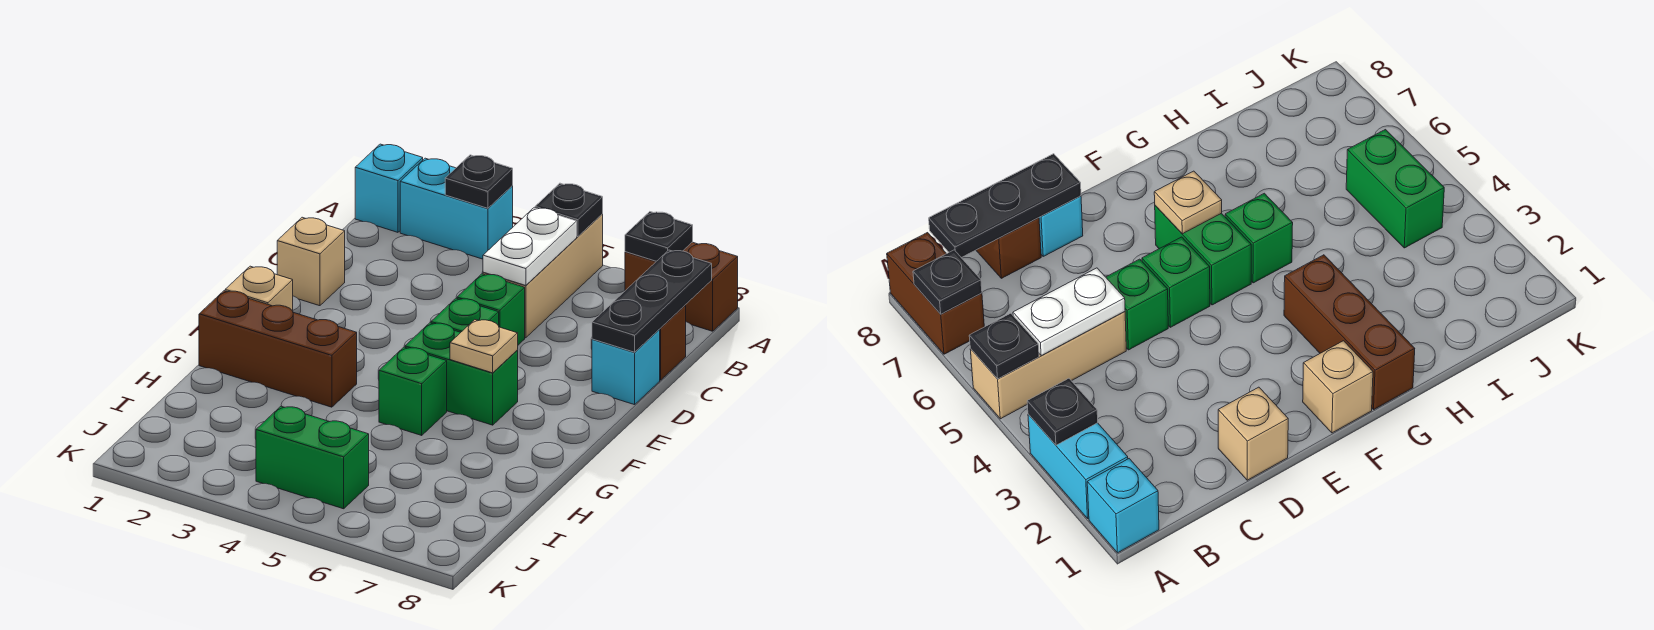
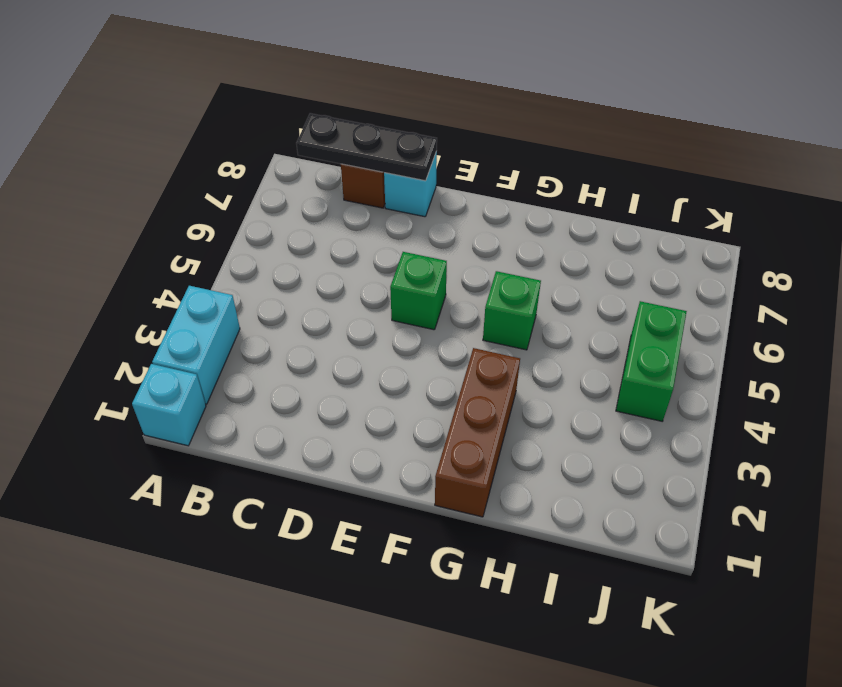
none -> tan 1x3 brick [483,214,603,338]
none -> brown 1x2 brick [625,242,738,331]
none -> tan 1x1 brick [277,217,345,306]

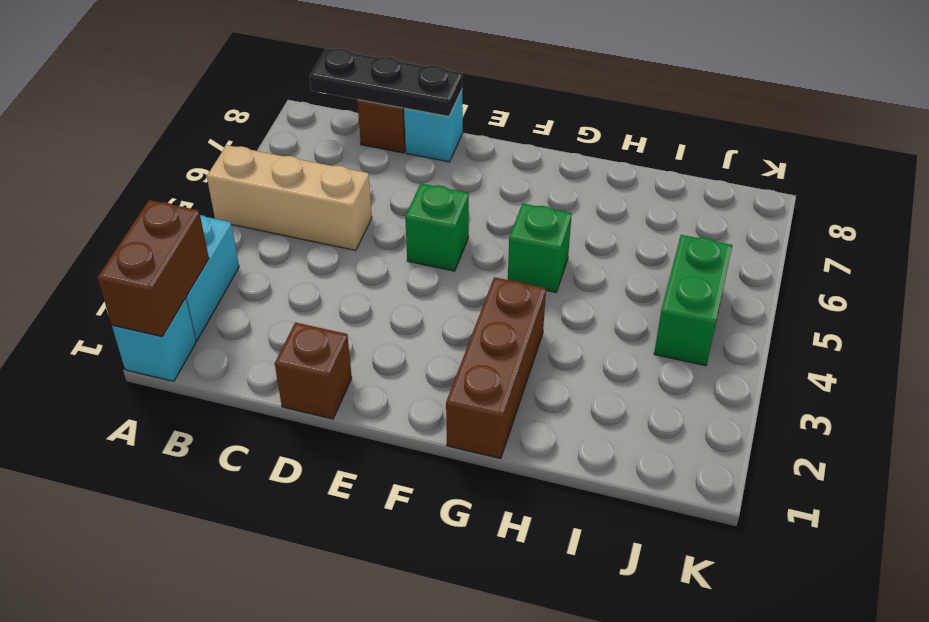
brown 1x2 brick [97,200,209,337] -> brown 1x2 brick moved to [625,242,738,331]
brown 1x1 brick [275,323,352,419] -> tan 1x1 brick [277,217,345,306]
none -> green 1x1 brick [457,274,525,345]
none -> tan 1x1 brick [225,266,293,311]
none -> green 1x2 brick [405,323,518,425]

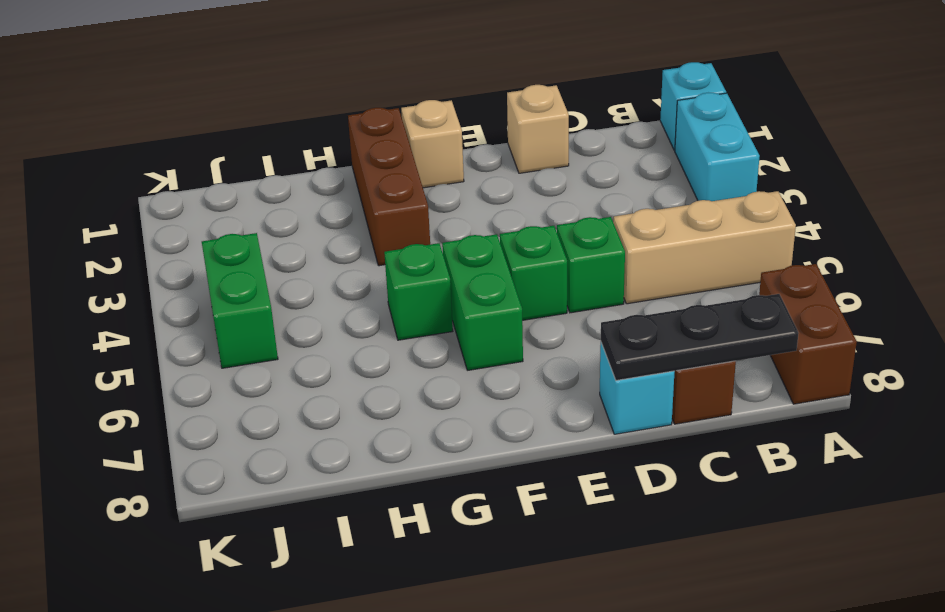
none -> black 1x1 plate [445,155,513,208]
none -> black 1x1 plate [535,183,603,237]
none -> black 1x1 plate [625,212,693,261]

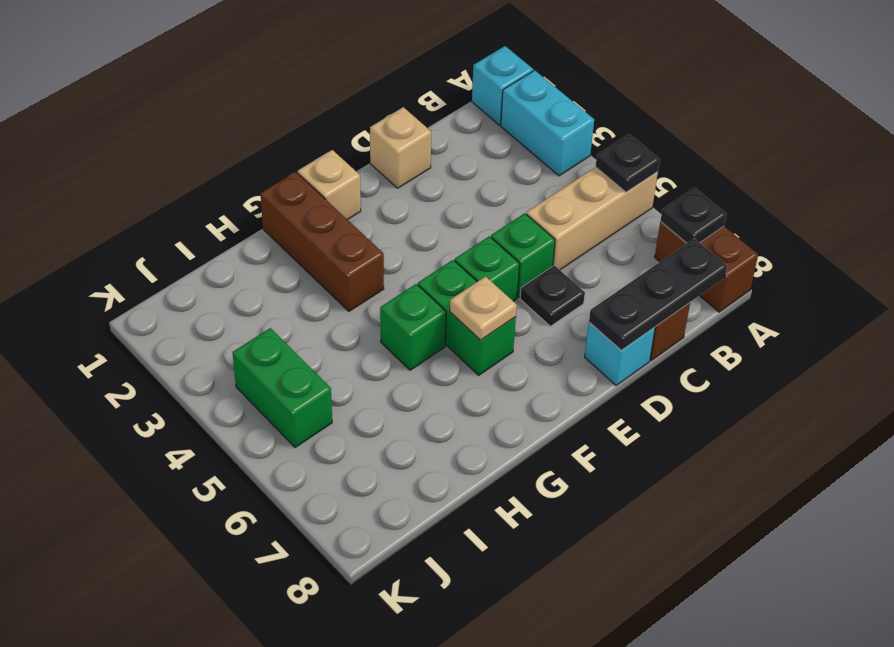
black 1x1 plate [520,265,585,326] -> black 1x1 plate moved to [445,155,513,208]
none -> white 1x2 plate [483,208,577,285]

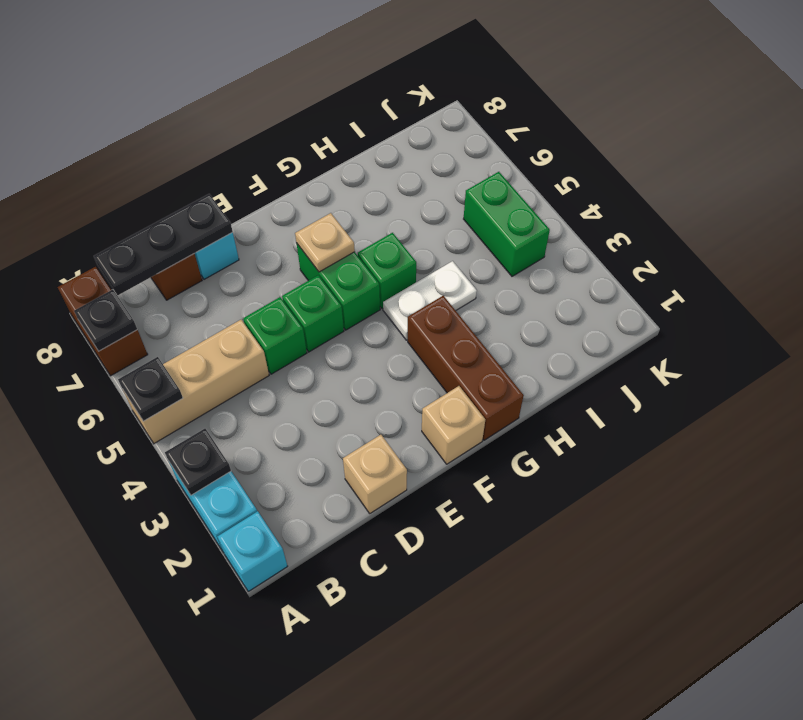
white 1x2 plate [383,261,477,340] -> white 1x2 plate moved to [483,208,577,285]

